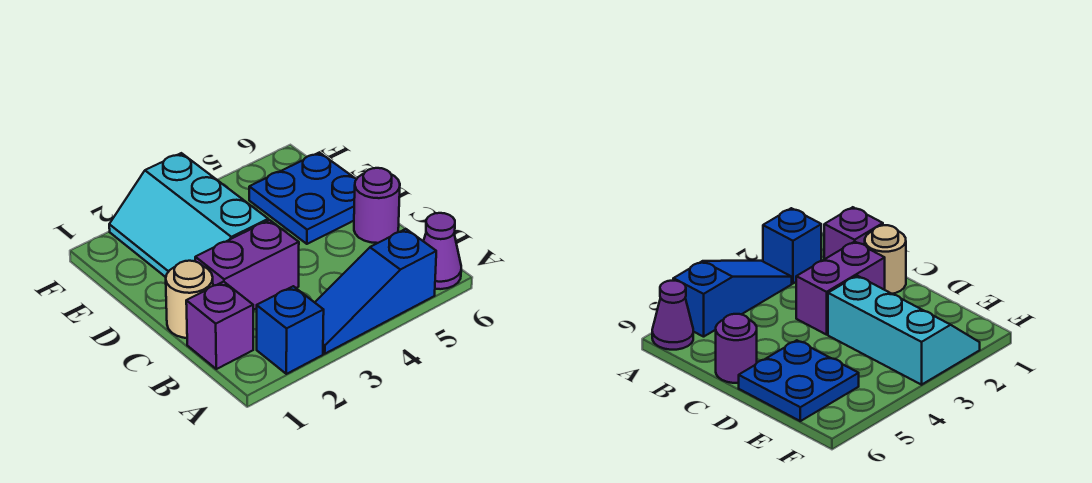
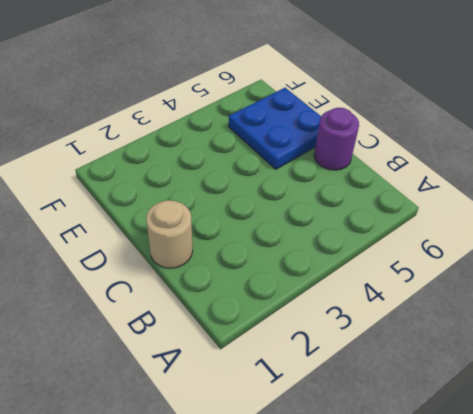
none -> blue 1x1 brick [257,286,324,374]
none -> blue 1x3 slope [315,229,436,354]

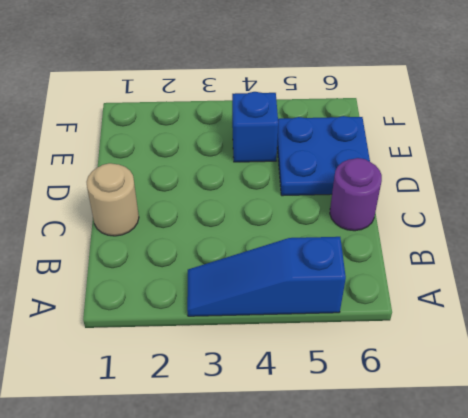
blue 1x1 brick [232,92,278,162] -> blue 1x1 brick moved to [257,286,324,374]
none -> purple 1x1 cone [423,213,461,289]
none -> purple 1x1 brick [186,282,253,369]

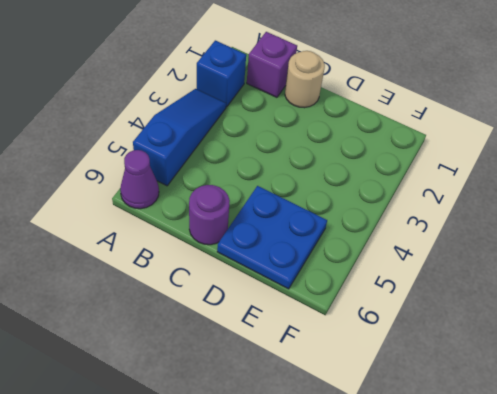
none -> purple 1x2 brick [195,220,299,310]
none -> cyan 2x3 slope [109,153,268,277]

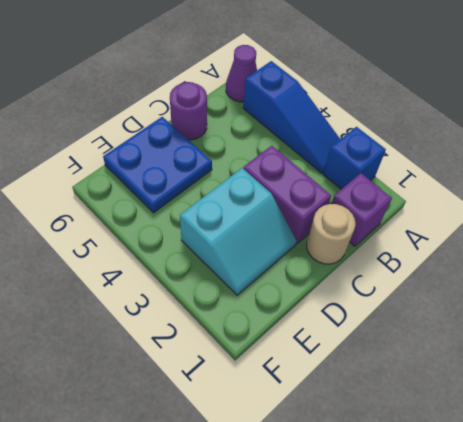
cyan 2x2 slope [180,168,297,295] -> cyan 2x3 slope [109,153,268,277]

